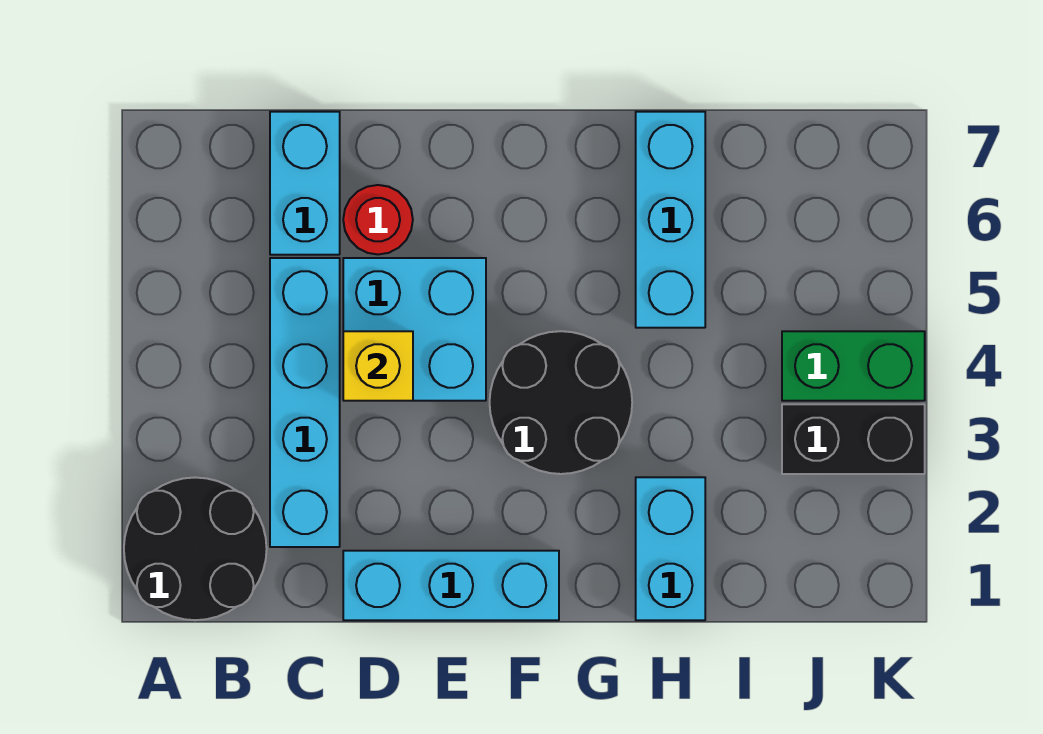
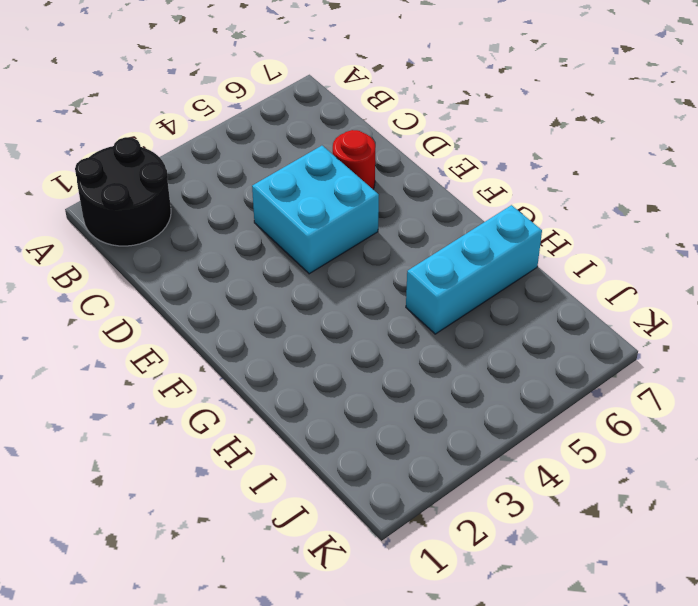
none -> cyan 1x4 brick [270,258,340,547]
none -> cyan 1x2 brick [270,112,340,255]
none -> cyan 1x3 brick [343,551,559,620]

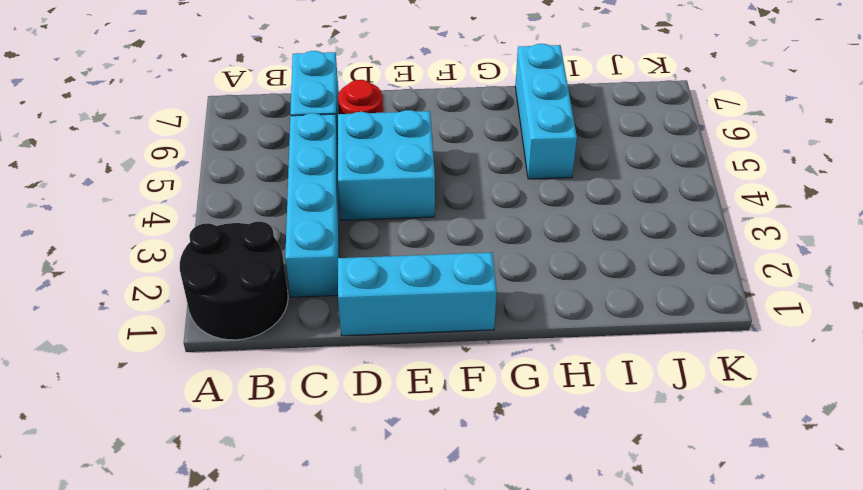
none -> black 2x2 round brick [490,331,632,474]
none -> cyan 1x2 brick [636,477,705,620]
none -> black 1x2 brick [782,404,925,474]

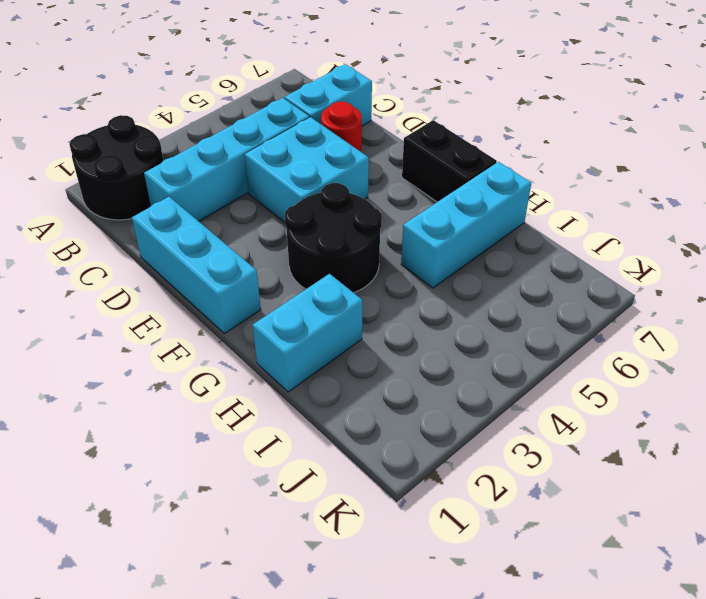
black 1x2 brick [402,120,497,202] -> black 1x2 brick moved to [782,404,925,474]
none -> green 1x2 brick [782,331,925,401]
none -> yellow 1x1 brick [343,331,413,401]

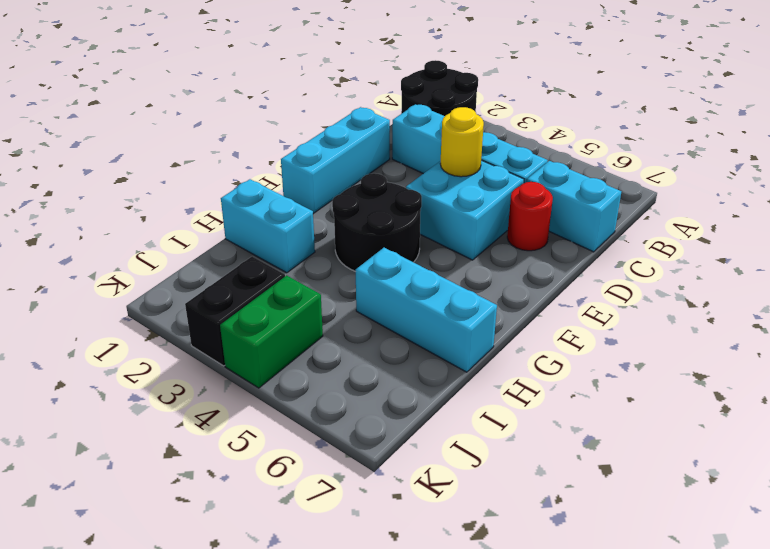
yellow 1x1 round brick [440,107,484,177] -> yellow 1x1 brick [343,331,413,401]

